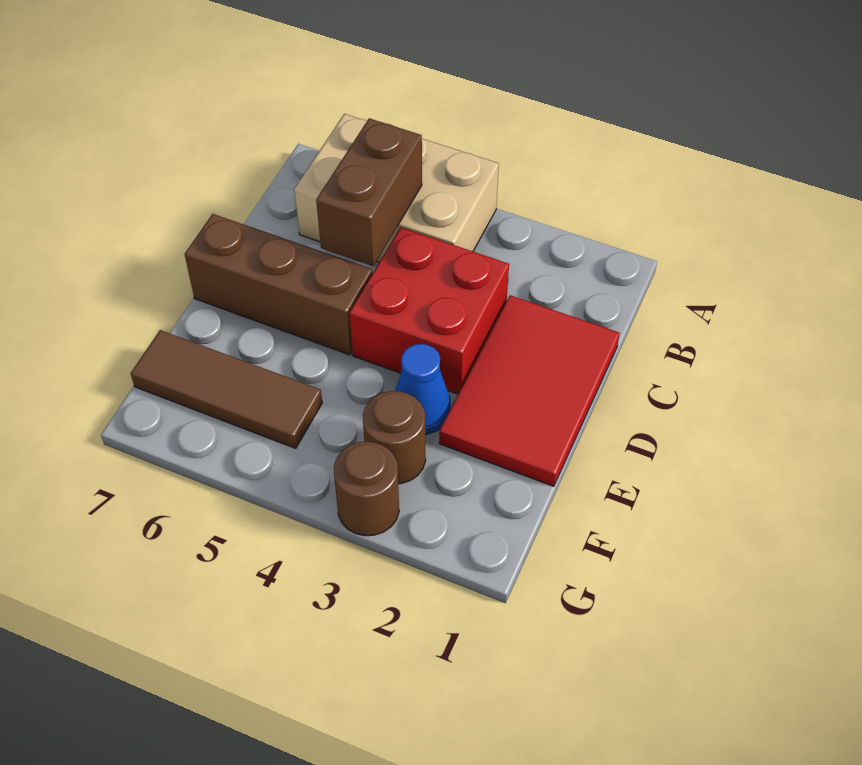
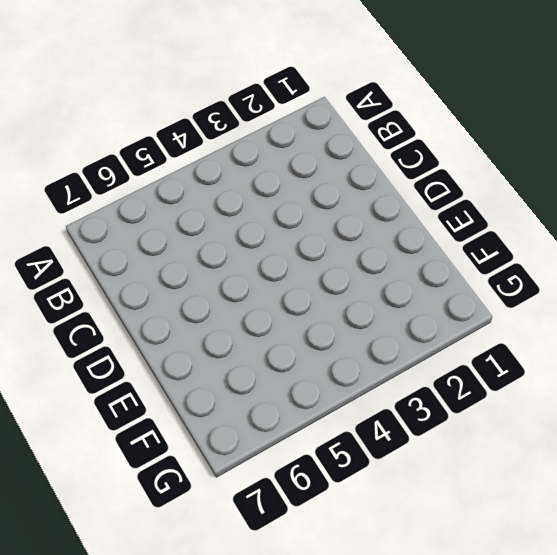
none -> tan 2x3 brick [294,114,499,262]
none -> red 2x3 tile [439,295,620,486]

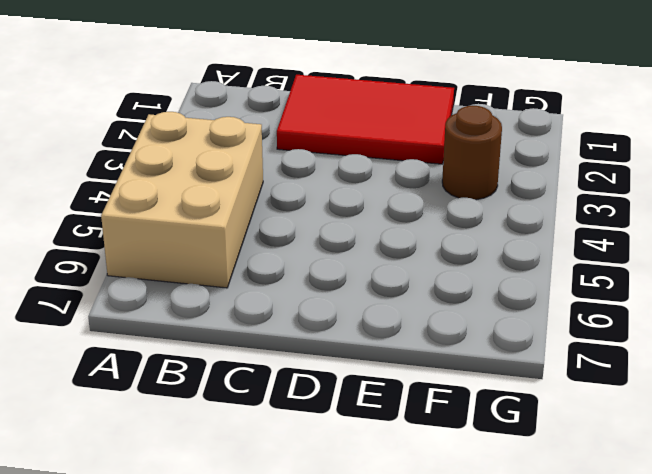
none -> red 2x2 brick [350,227,509,394]
none -> brown 1x3 brick [185,214,372,355]

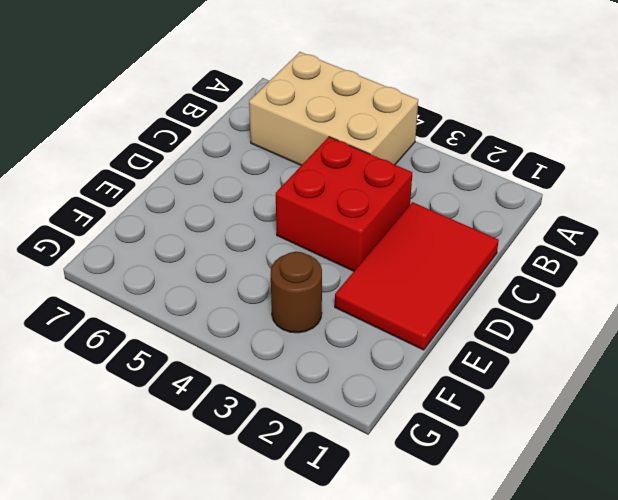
none -> brown 1x3 brick [185,214,372,355]
none -> blue 1x1 cone [395,344,451,434]

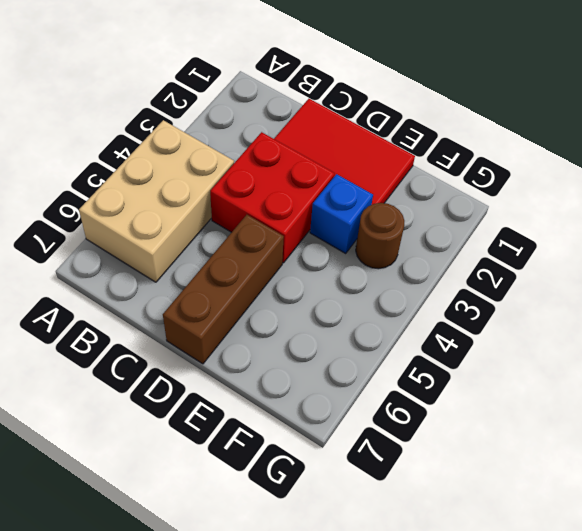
blue 1x1 brick [310,174,373,253] -> blue 1x1 cone [395,344,451,434]
none -> brown 1x3 tile [131,330,322,448]
none -> brown 1x1 round brick [334,442,399,536]

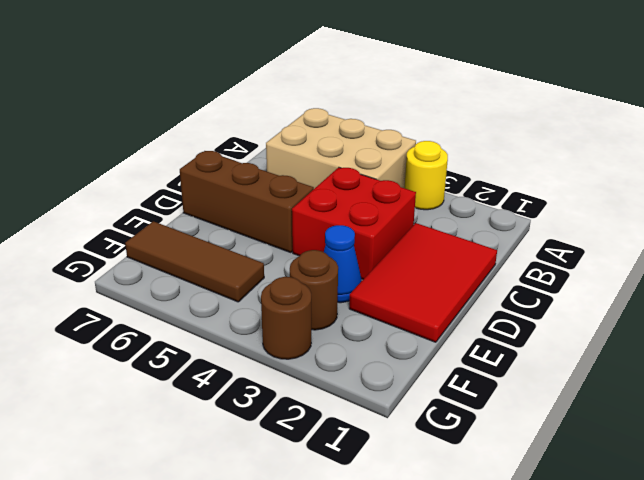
yellow 1x1 round brick [405,141,448,210] -> none
none -> brown 1x2 brick [316,118,422,266]

